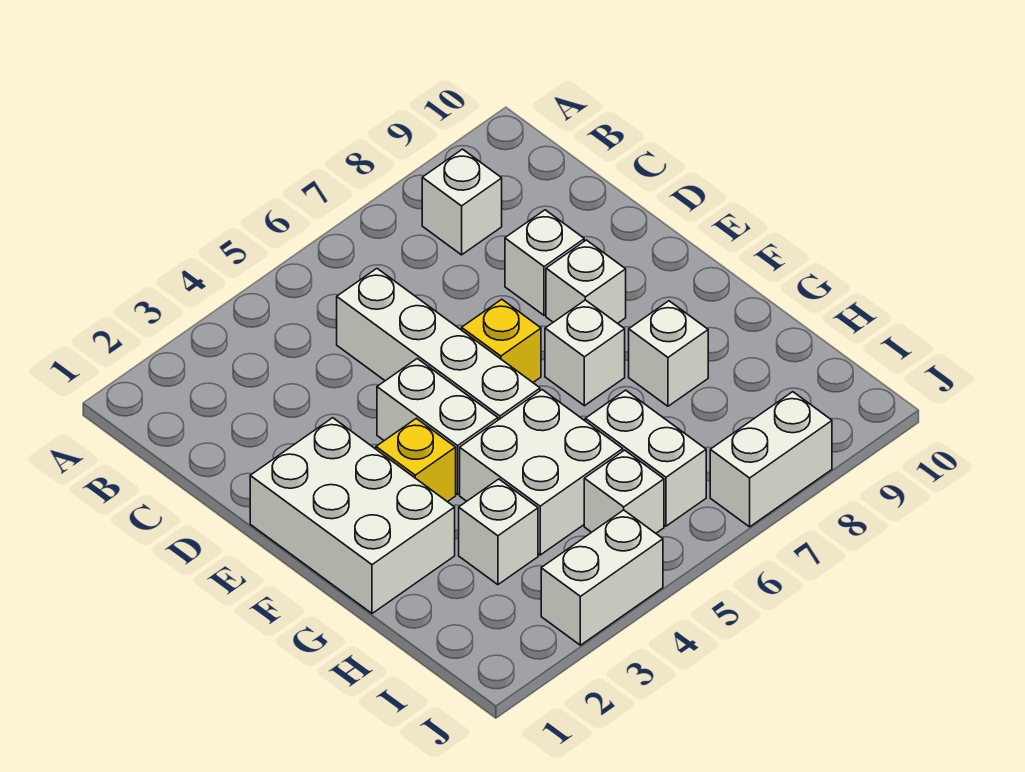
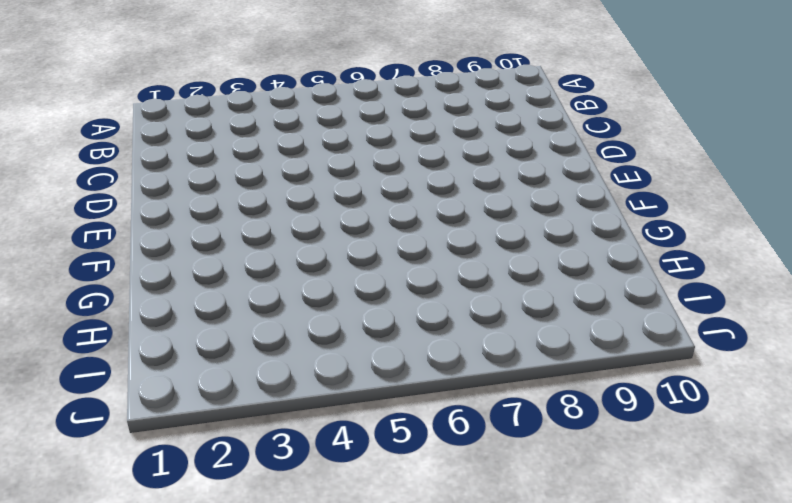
none -> white 1x1 brick [422,149,502,255]
none -> white 1x4 brick [337,269,540,420]
none -> white 1x1 brick [505,210,584,315]

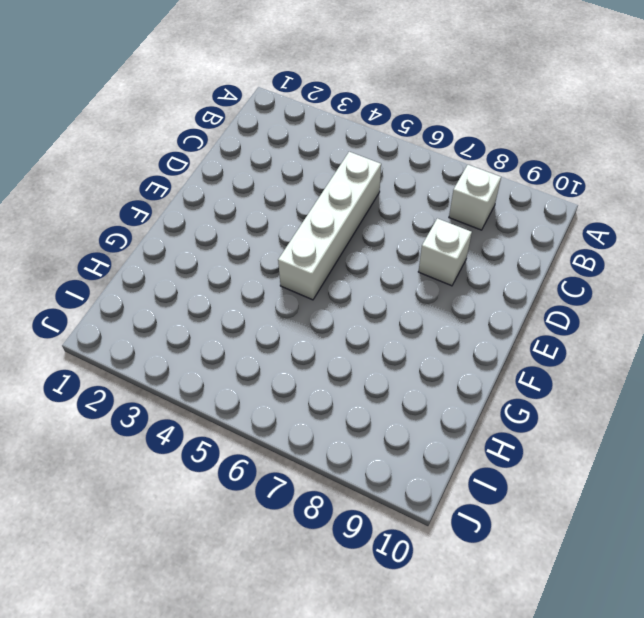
none -> white 2x3 brick [250,418,455,613]
none -> white 1x2 brick [377,359,498,494]
none -> yellow 1x1 brick [462,299,541,382]

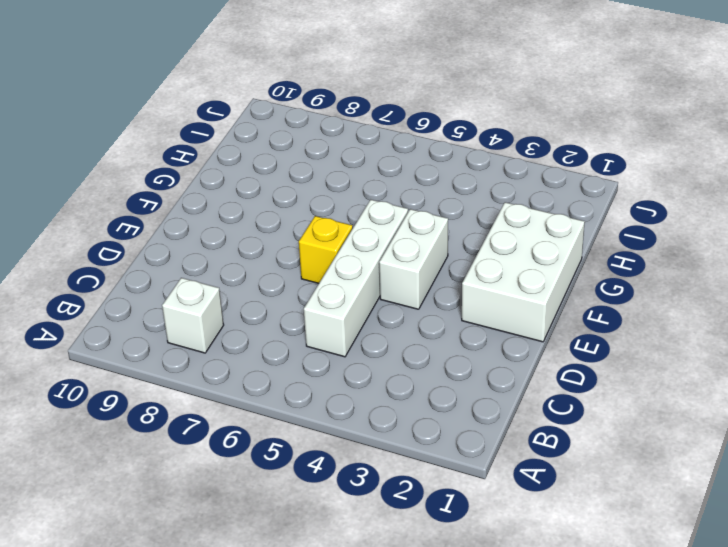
none -> white 1x1 brick [505,210,584,315]
none -> white 1x1 brick [546,240,626,323]
none -> yellow 1x1 brick [376,418,456,502]

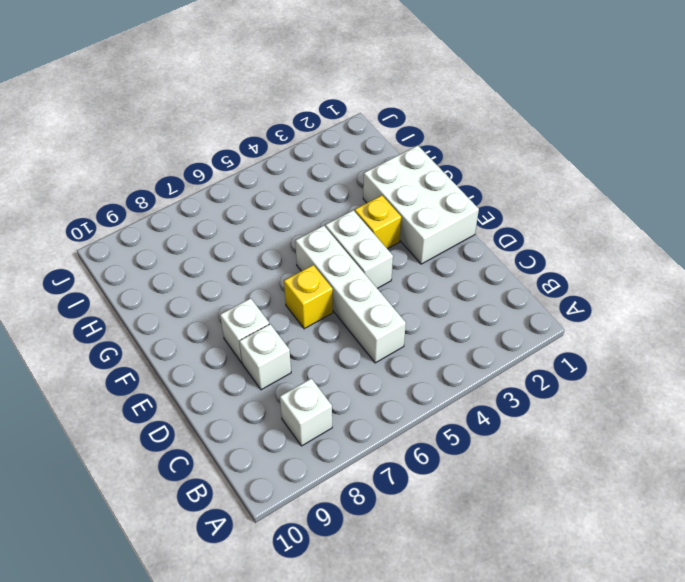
none -> white 1x1 brick [545,300,625,406]
none -> white 2x2 brick [460,390,623,555]
none -> white 1x1 brick [629,301,708,406]

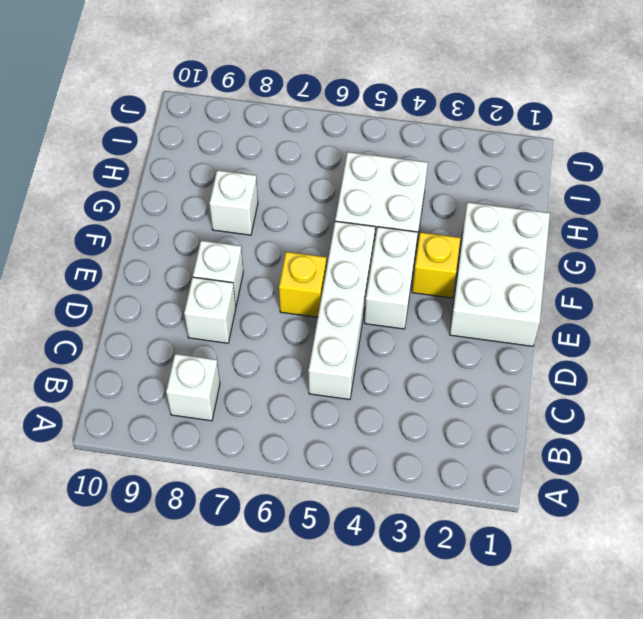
none -> white 1x1 brick [545,300,625,406]
none -> white 1x1 brick [459,479,538,585]
none -> white 1x2 brick [585,390,706,526]

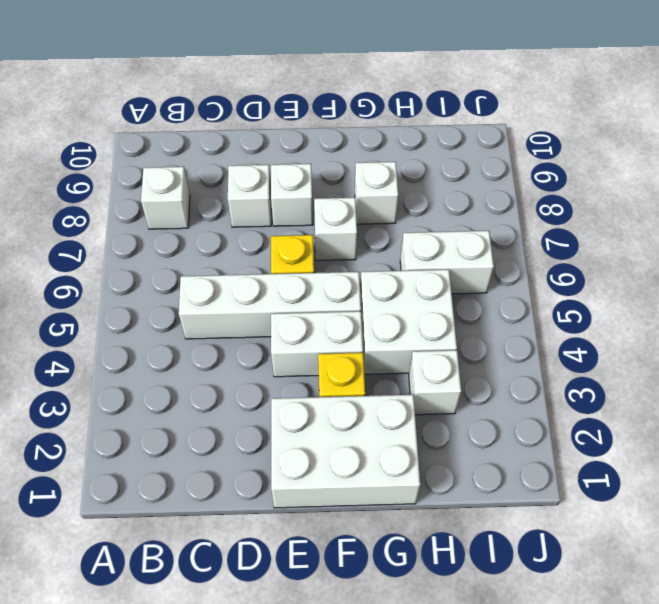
none -> white 1x1 brick [584,450,664,533]
none -> white 1x2 brick [541,510,663,645]
none -> white 1x2 brick [710,392,832,527]

